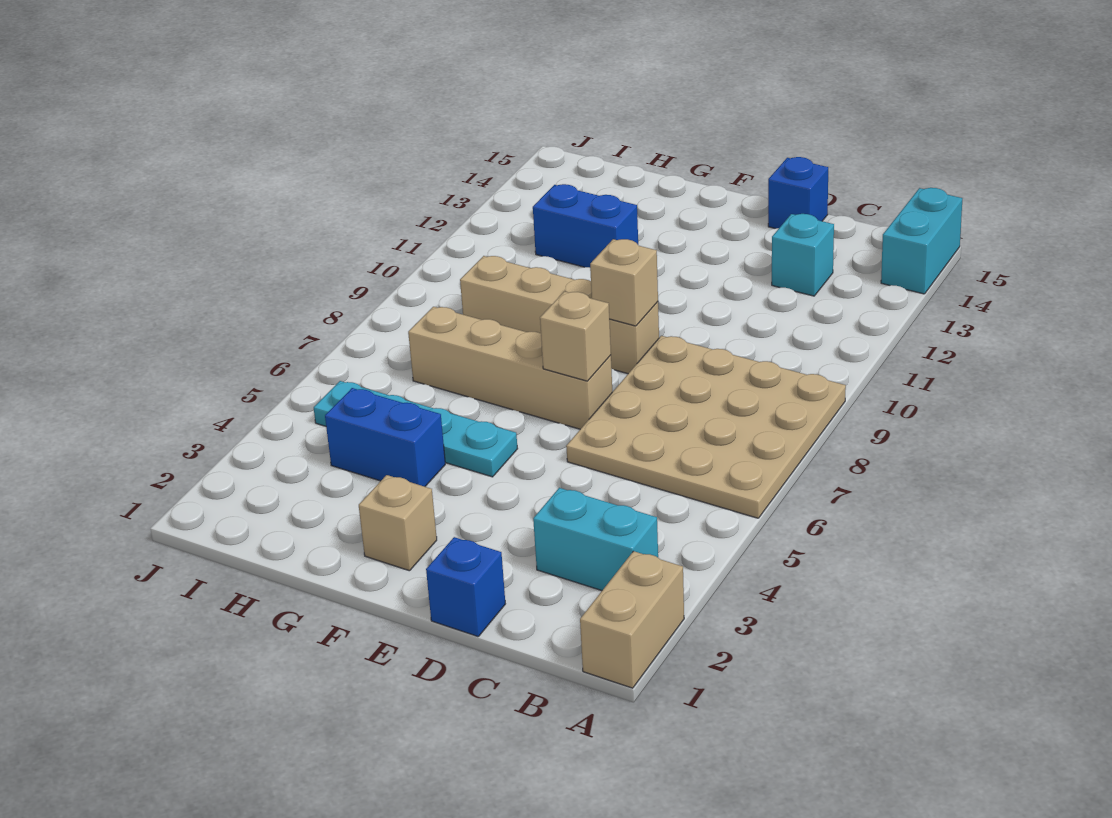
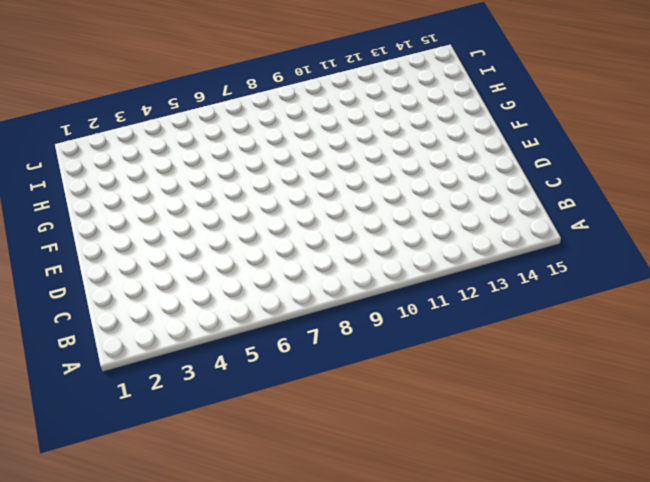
none -> tan 1x2 brick [580,551,684,688]
none -> tan 4x4 plate [566,336,846,518]
none -> cyan 1x2 brick [881,188,962,294]

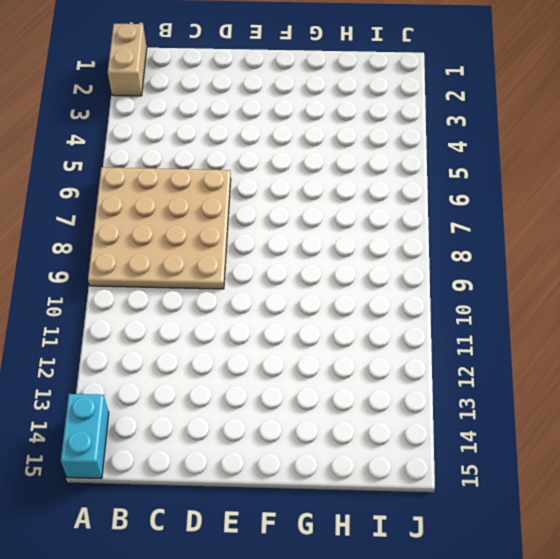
none -> cyan 1x2 brick [533,488,658,591]
none -> cyan 1x1 brick [772,214,834,296]
none -> blue 1x1 brick [426,537,505,637]

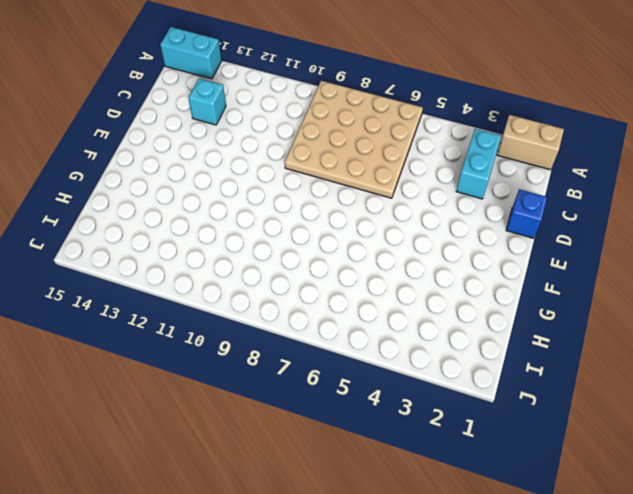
none -> blue 1x1 brick [768,157,828,229]
none -> tan 1x4 brick [408,307,612,429]
none -> tan 1x4 brick [460,256,659,374]

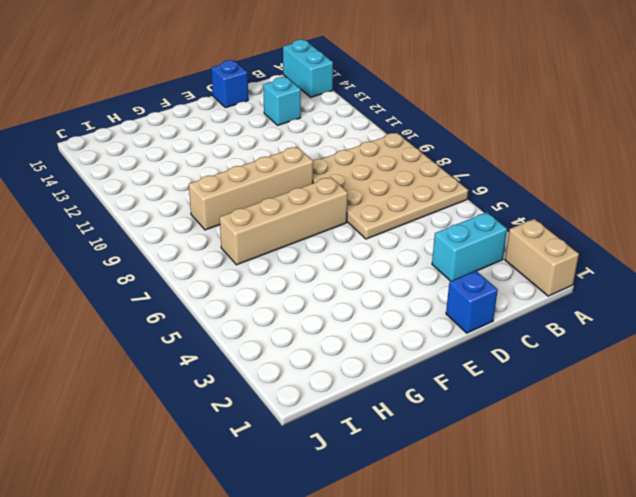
none -> tan 1x1 brick [359,475,437,571]
none -> cyan 1x4 plate [314,381,518,477]
none -> blue 1x2 brick [325,388,445,487]

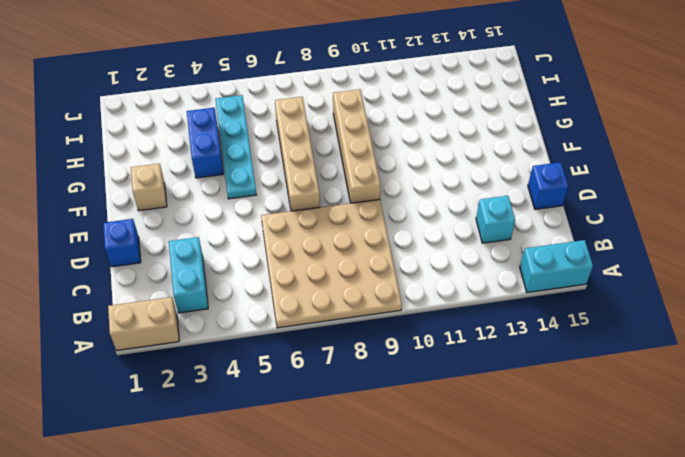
none -> blue 1x2 brick [533,184,638,268]
none -> tan 1x1 brick [540,291,611,381]
none -> tan 1x1 brick [590,239,658,326]

